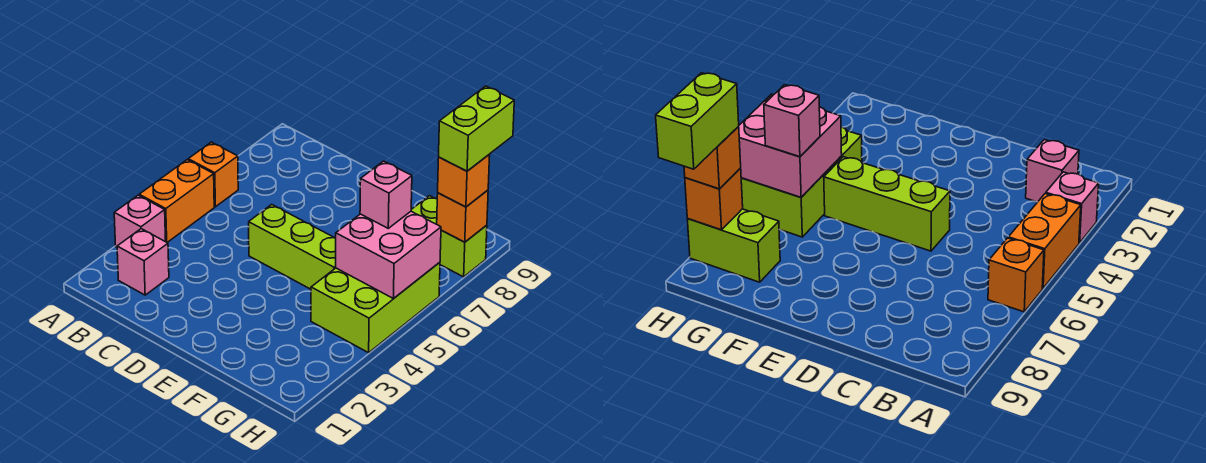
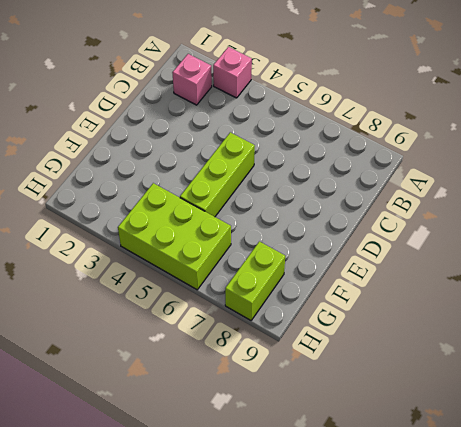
none -> orange 1x2 brick [139,160,214,242]
none -> orange 1x1 brick [188,142,238,207]
none -> pink 2x2 brick [336,211,441,299]

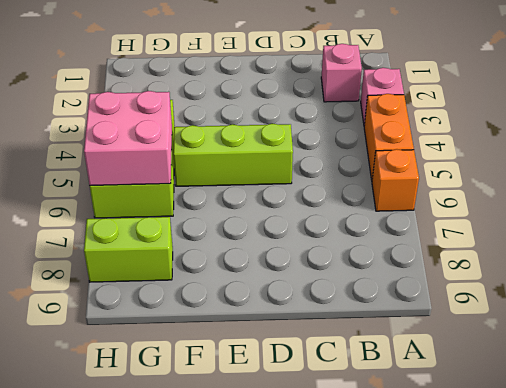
none -> orange 1x1 brick [437,190,488,242]
none -> pink 1x1 brick [360,161,412,228]
none -> orange 1x1 brick [438,155,490,207]

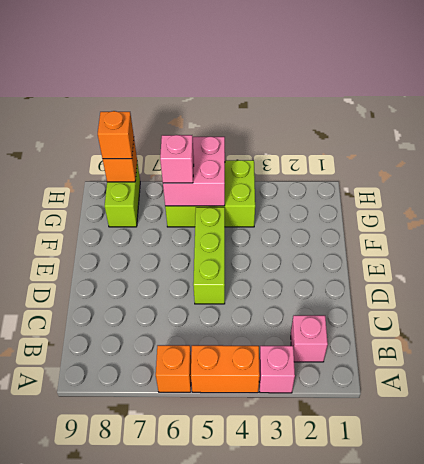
none -> lime 1x2 brick [439,86,514,171]

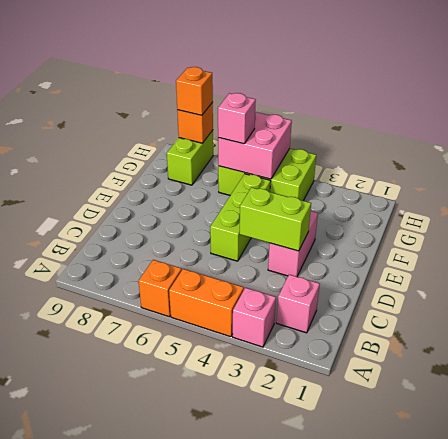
pink 1x2 brick [268,211,318,276] -> none
lime 1x2 brick [240,187,311,251] -> lime 1x2 brick moved to [439,86,514,171]

